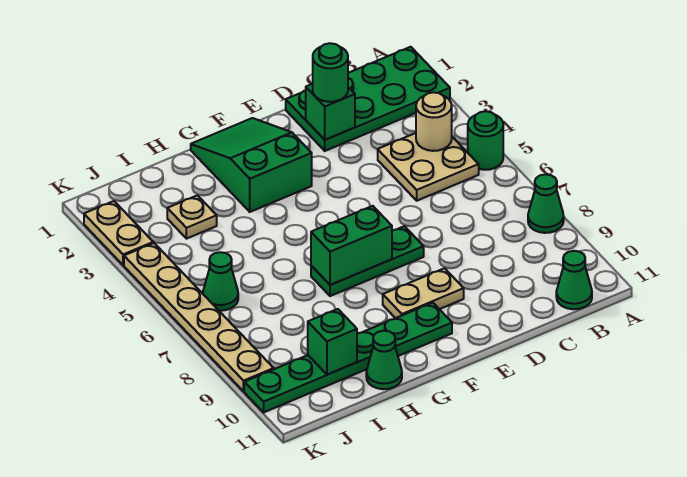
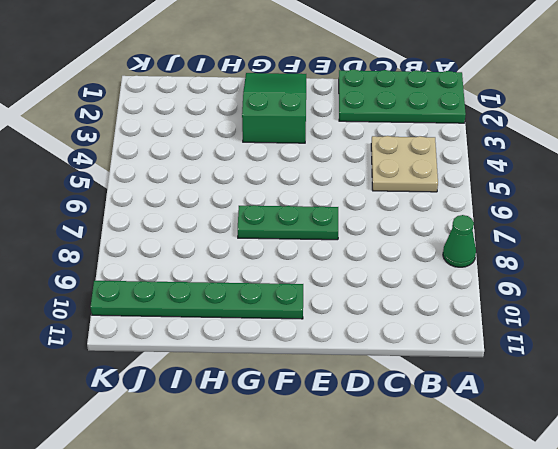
none -> green 1x1 round brick [468,111,503,170]
none -> green 1x1 cone [556,251,592,309]
none -> tan 1x2 plate [383,268,464,318]

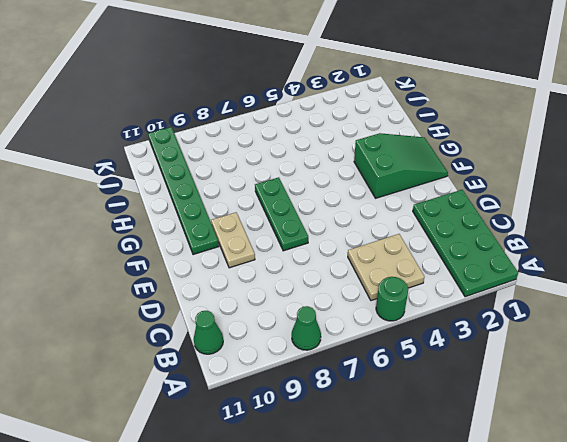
none -> green 1x1 cone [366,331,402,389]
none -> tan 1x1 plate [167,195,217,239]
none -> green 1x1 cone [203,252,238,311]

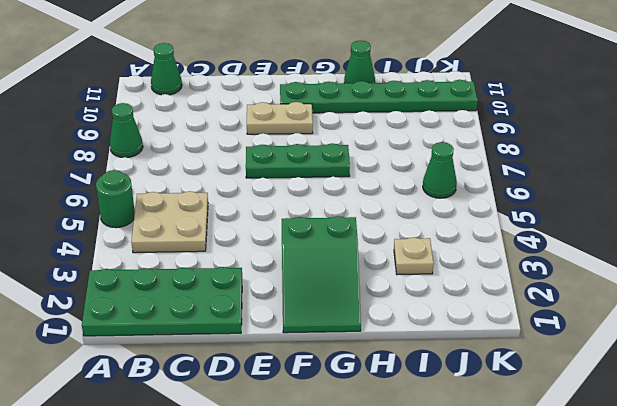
none -> tan 1x2 plate [84,201,153,265]
none -> tan 1x6 plate [124,243,274,391]
none -> tan 1x1 round brick [416,92,452,151]

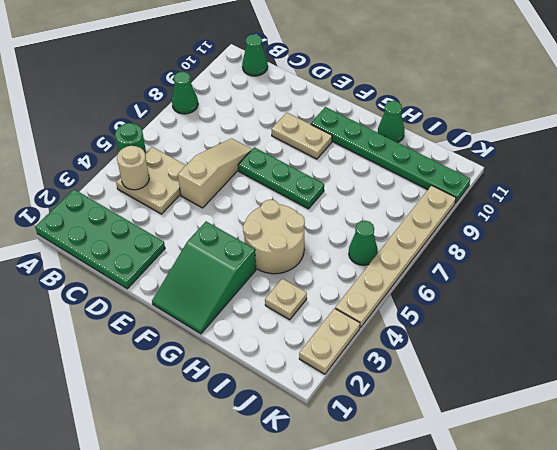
tan 1x3 slope [178,138,252,208] -> none
tan 2x2 round brick [243,200,305,274] -> none
none -> green 1x1 brick [306,84,355,140]
none -> green 1x2 brick [311,206,392,285]
none -> green 1x1 brick [308,309,357,375]

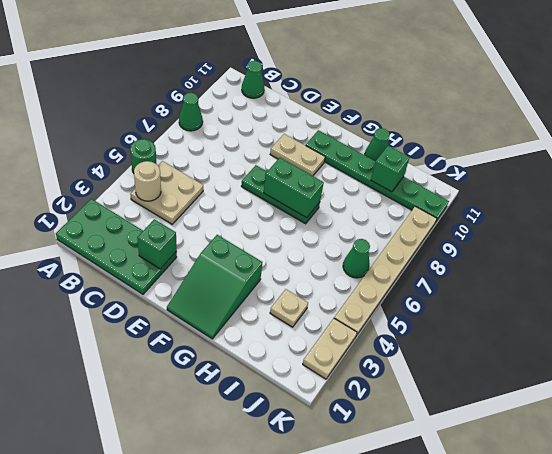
none -> green 1x1 round brick [313,43,348,102]

